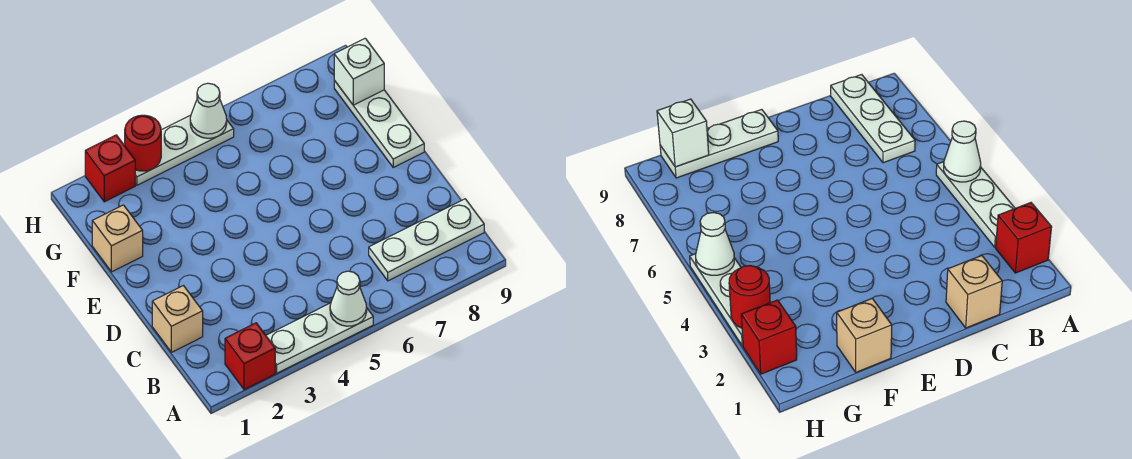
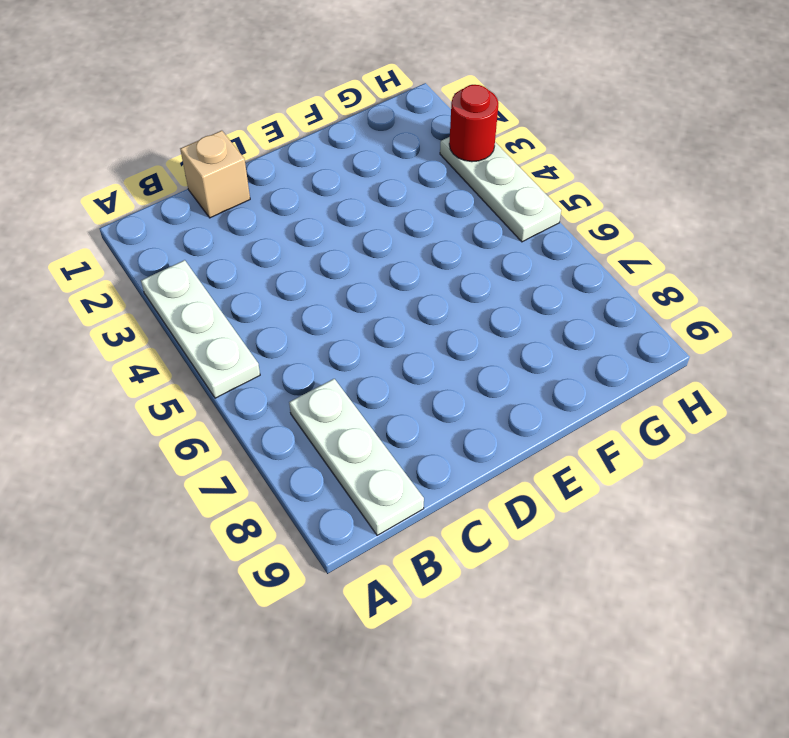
none -> red 1x1 brick [225,323,275,390]
none -> white 1x3 plate [334,81,424,167]
none -> tan 1x1 brick [92,205,143,272]

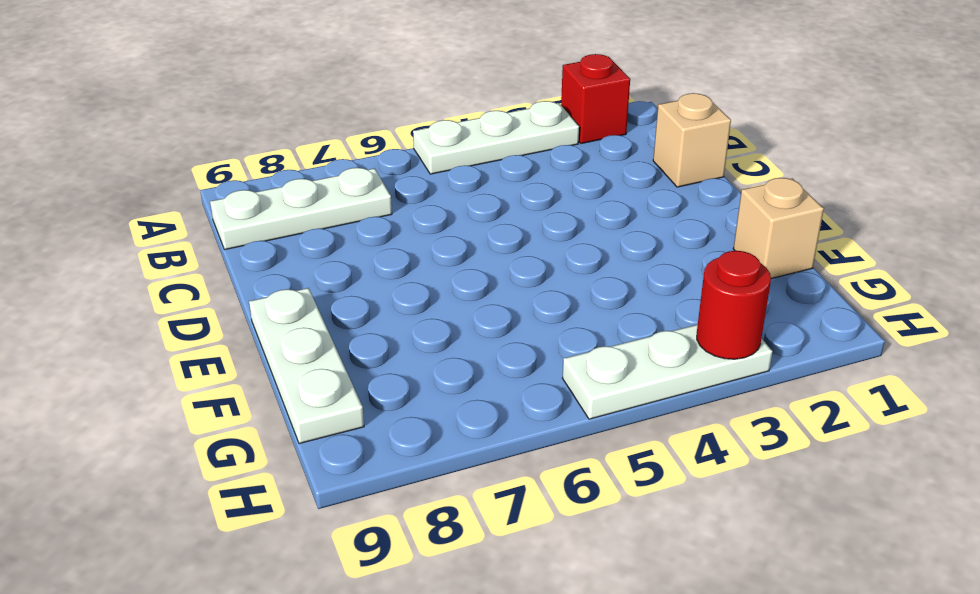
none -> red 1x1 brick [85,135,135,202]
none -> white 1x1 cone [330,271,367,326]
none -> white 1x1 brick [334,38,384,105]

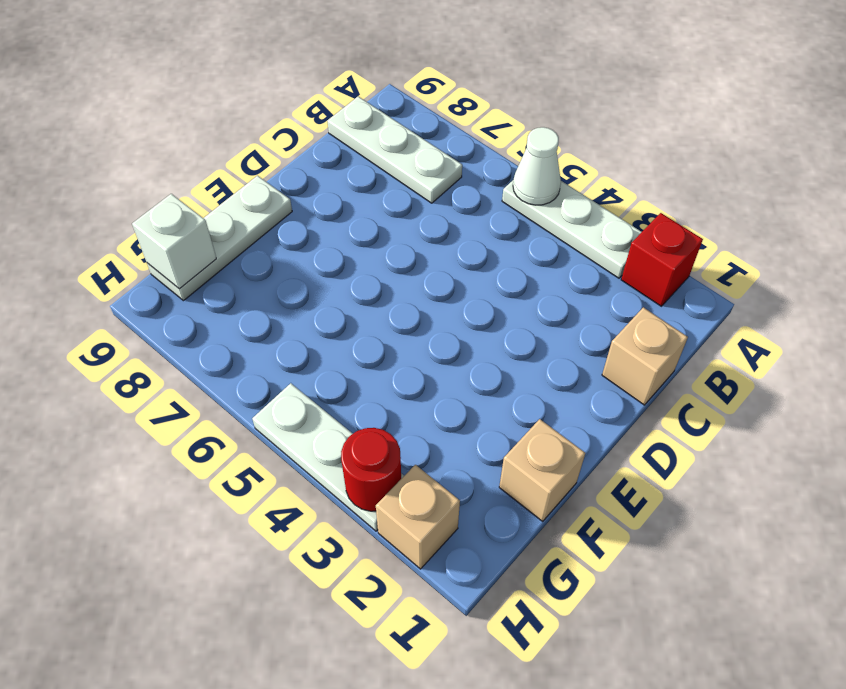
tan 1x1 brick [376,465,460,569] -> red 1x1 brick [85,135,135,202]
none -> white 1x1 cone [190,83,227,138]

